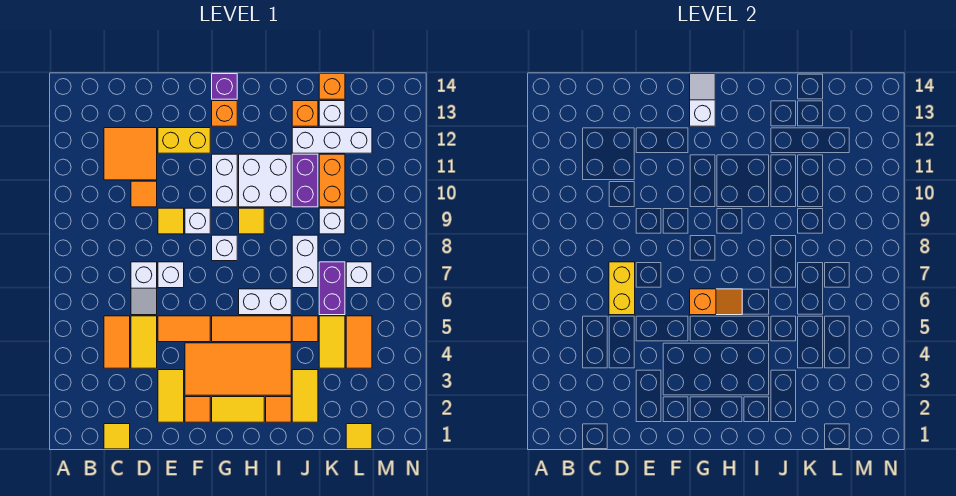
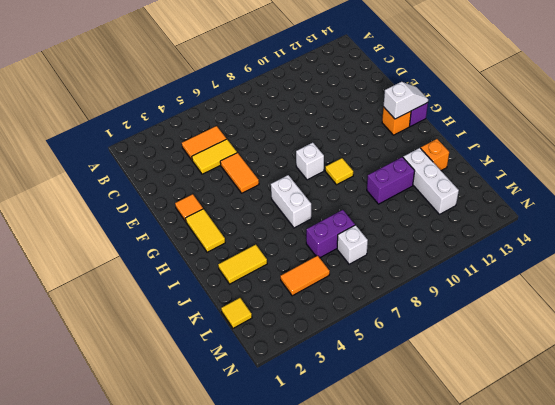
none -> yellow 1x1 tile [104,424,130,449]
none -> orange 2x2 tile [104,128,157,180]
none -> white 1x2 slope [131,262,157,315]
none -> orange 1x1 tile [131,181,157,207]

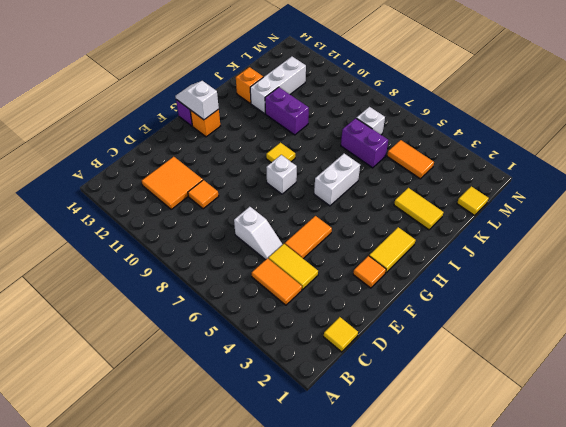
none -> yellow 1x2 tile [158,370,184,422]
none -> white 1x1 brick [158,262,184,288]
none -> yellow 1x1 tile [158,208,184,234]
none -> yellow 1x2 brick [158,128,210,153]

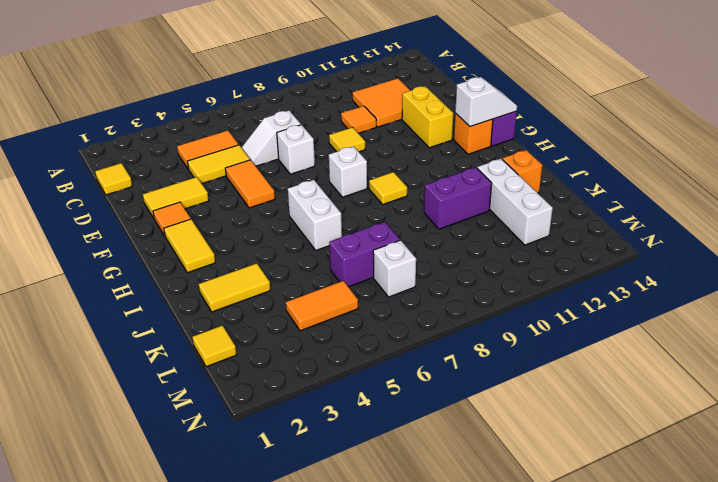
none -> orange 2x4 tile [185,343,291,395]
none -> white 1x1 brick [185,208,210,234]
none -> orange 1x3 tile [212,316,291,342]
none -> white 1x2 brick [212,154,237,207]

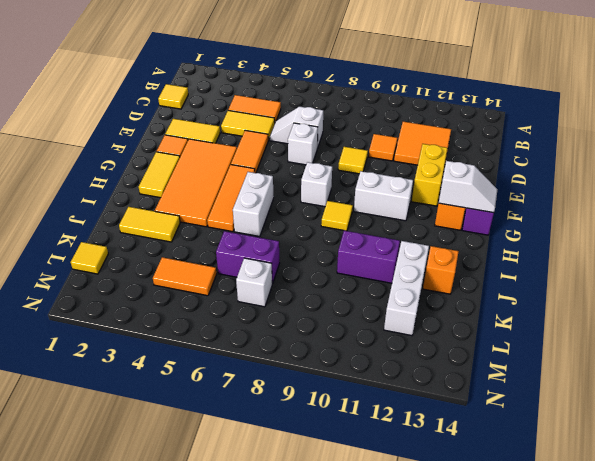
none -> white 1x1 brick [185,208,210,234]
none -> white 2x2 brick [239,154,291,207]
none -> orange 1x1 tile [266,397,291,422]
none -> orange 1x1 tile [292,316,318,342]

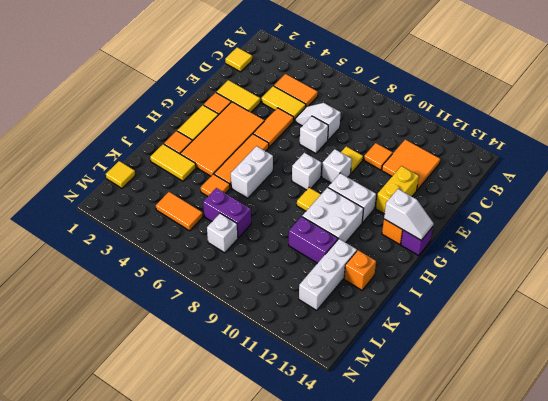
none -> white 1x2 brick [292,235,318,288]
none -> yellow 1x2 tile [319,316,345,368]
none -> white 1x1 brick [319,208,345,234]
none -> orange 1x2 brick [319,154,345,207]

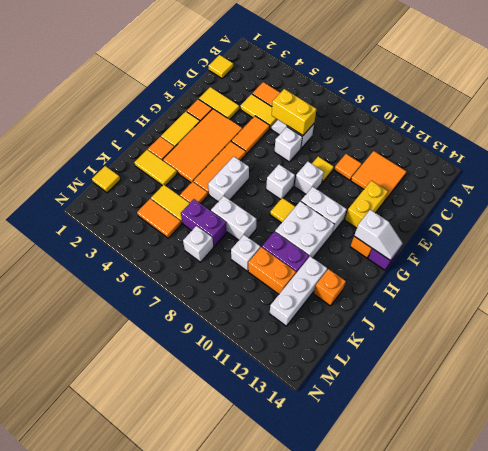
none -> white 1x1 brick [319,101,345,126]
none -> orange 1x1 brick [319,74,345,99]
none -> orange 1x2 slope [690,289,742,315]

